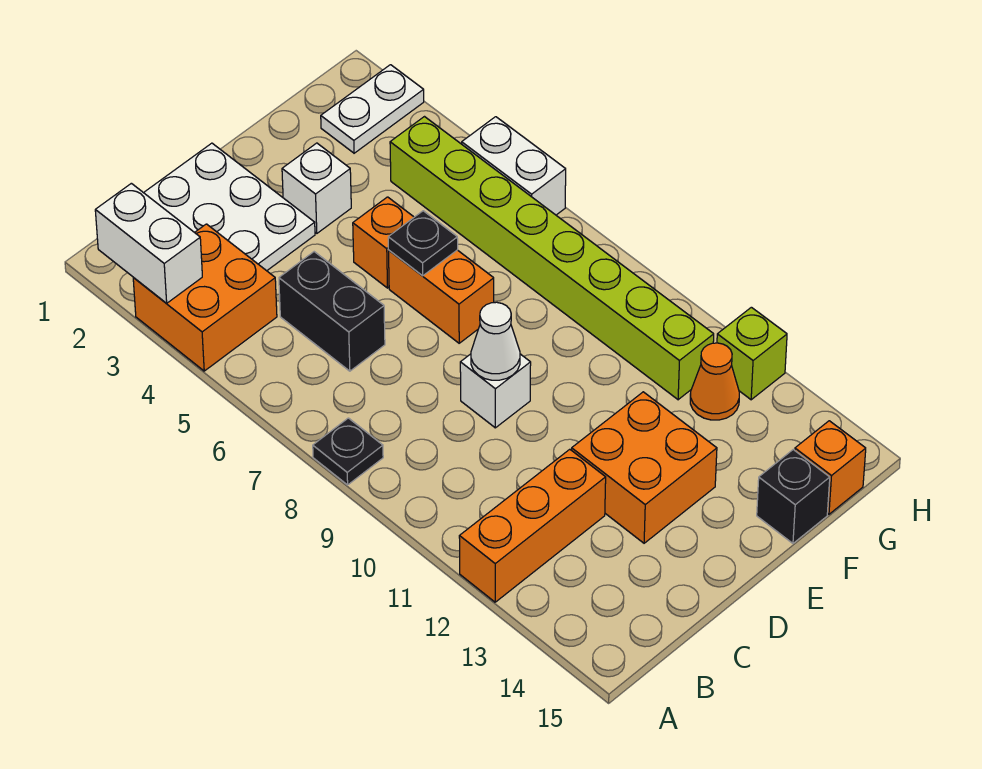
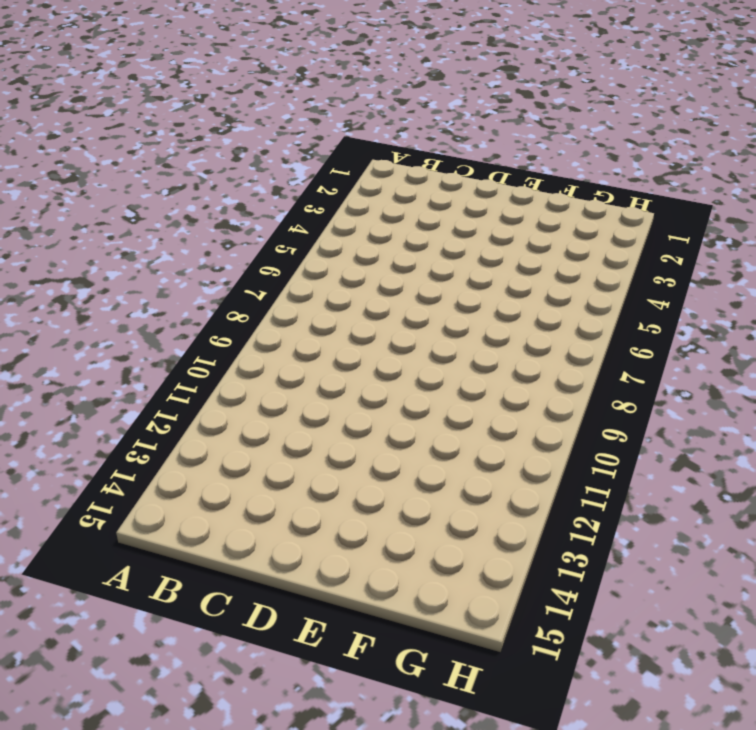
none -> orange 2x2 brick [133,224,277,371]
none -> black 1x1 plate [313,418,383,485]
none -> orange 1x3 brick [459,449,606,602]

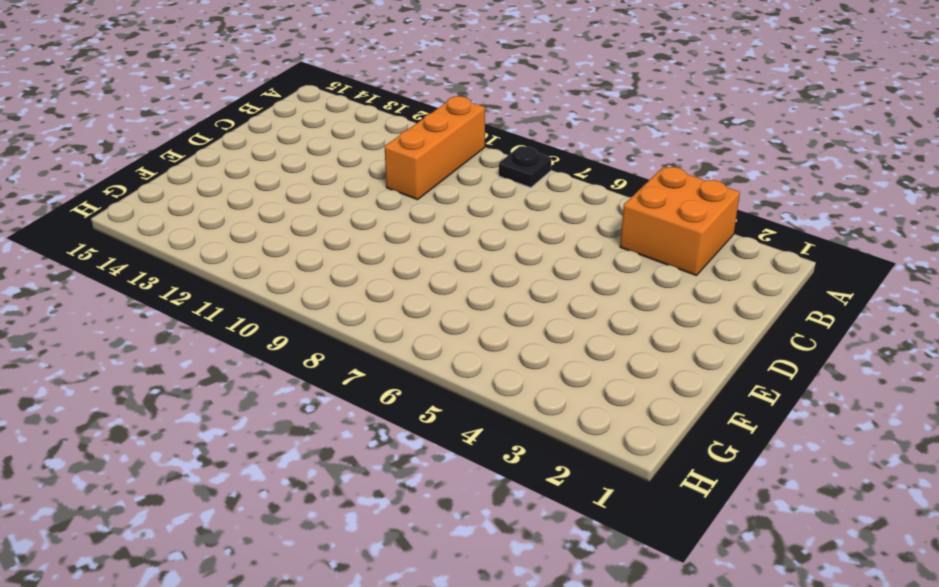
orange 1x3 brick [385,96,485,200] -> orange 1x3 brick moved to [459,449,606,602]
none -> white 2x3 plate [144,143,315,271]
none -> black 1x2 brick [279,252,385,371]
none -> white 1x1 brick [460,354,531,428]

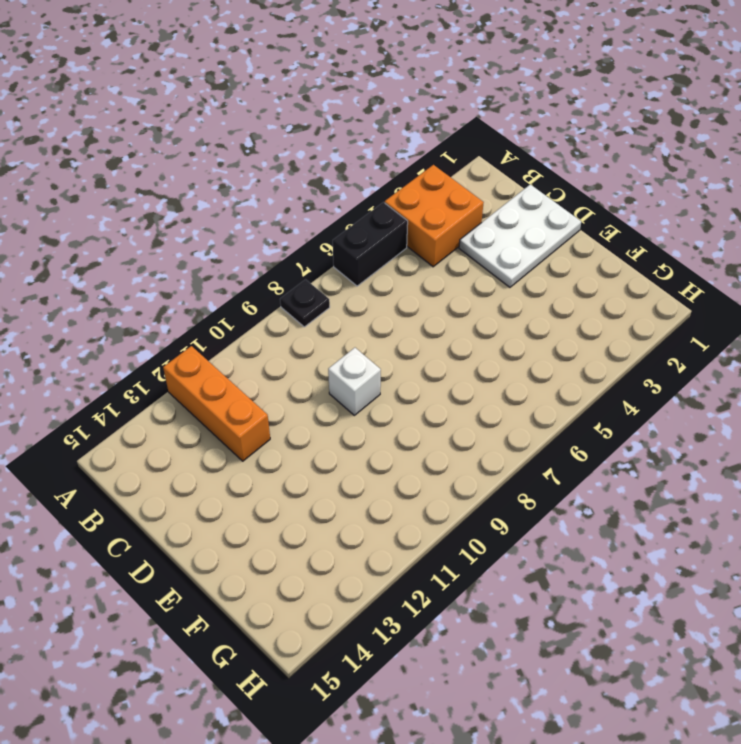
black 1x2 brick [333,202,408,286] -> black 1x2 brick moved to [279,252,385,371]
none -> orange 2x2 brick [572,392,717,543]
none -> white 1x1 brick [282,143,351,233]
none -> orange 1x1 brick [353,197,414,288]

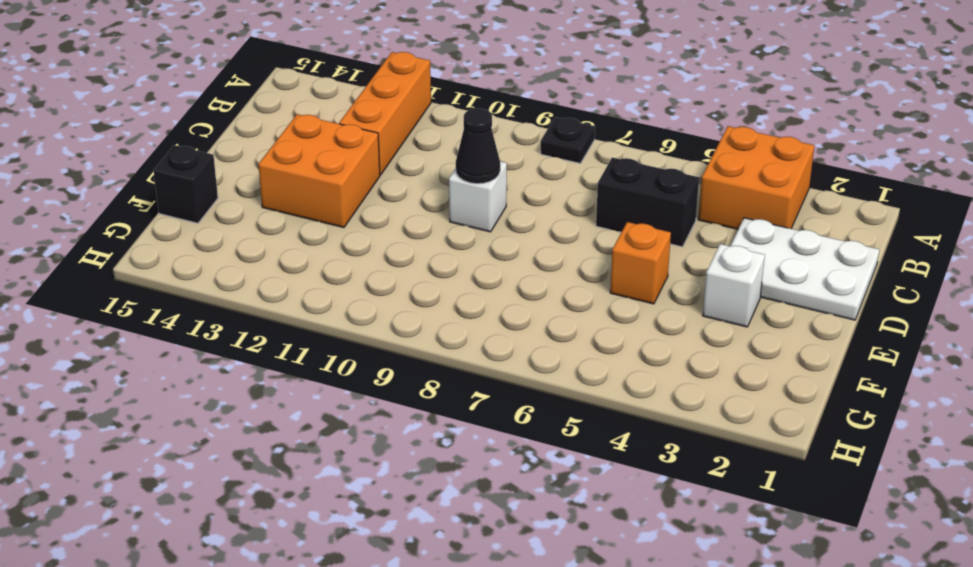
black 1x1 cone [456,108,500,184] -> white 1x1 cone [471,302,520,380]
none -> orange 1x2 brick [389,250,494,343]
none -> white 1x2 plate [321,65,424,153]
none -> lime 1x8 brick [390,117,714,400]

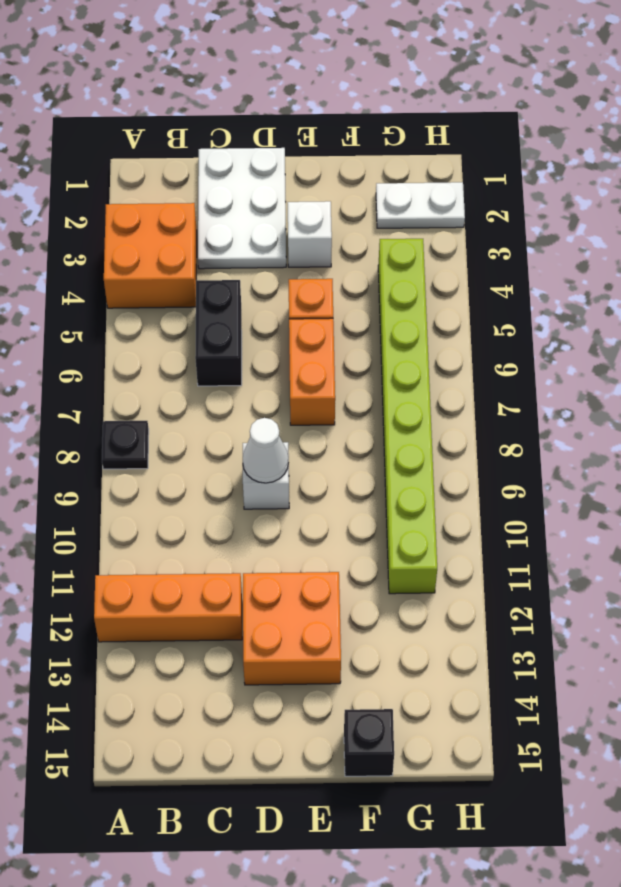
none -> orange 1x1 cone [690,343,739,420]
none -> orange 1x1 brick [795,421,866,514]
none -> white 1x2 brick [462,117,566,215]

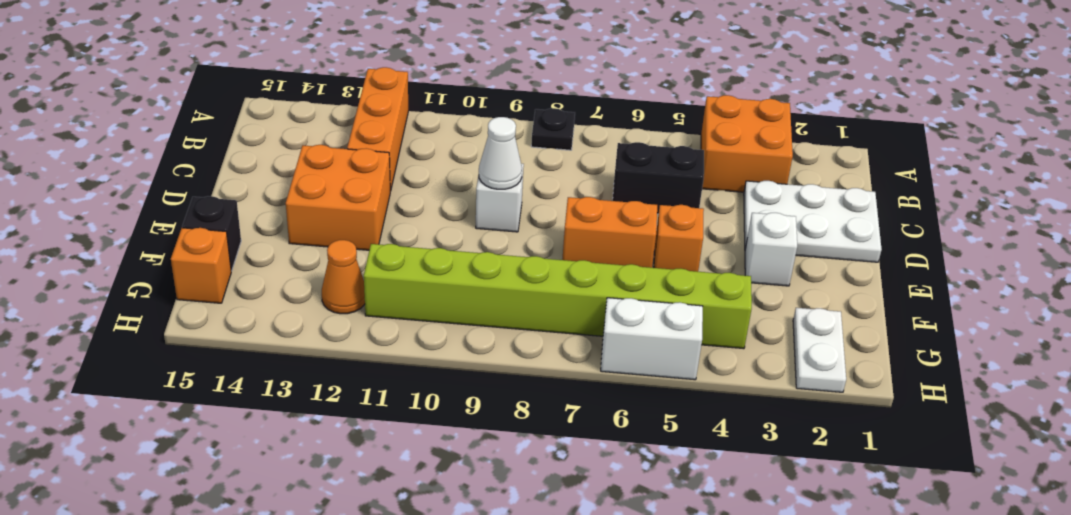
none -> lime 1x1 brick [717,307,787,400]
none -> white 1x2 brick [95,183,202,303]
none -> black 1x1 plate [388,211,458,276]

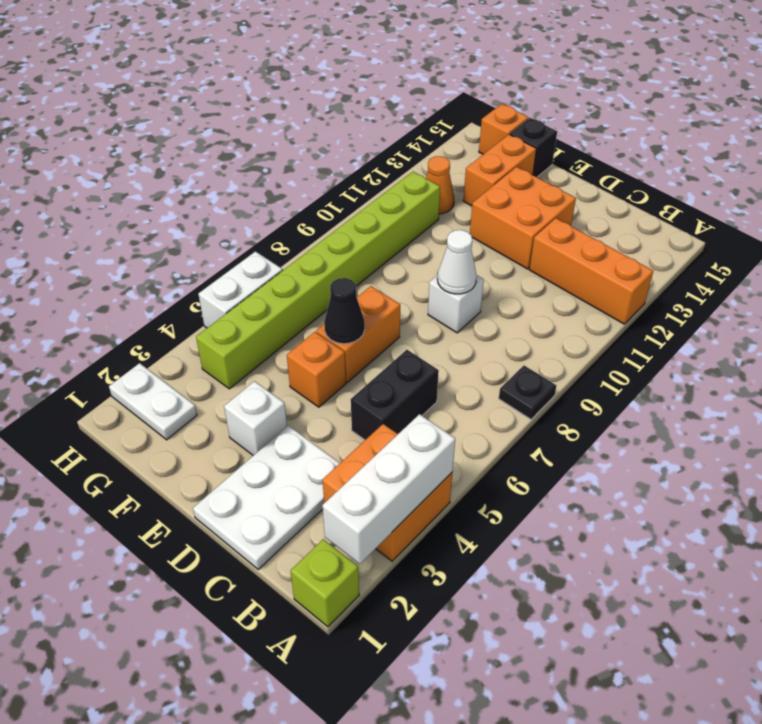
lime 1x1 brick [291,539,359,627] -> lime 1x1 brick moved to [717,307,787,400]
white 1x3 brick [322,414,455,564] -> white 1x2 brick [95,183,202,303]
black 1x1 cone [324,278,365,344] -> black 1x1 plate [388,211,458,276]
orange 1x2 brick [463,134,536,206] -> none

